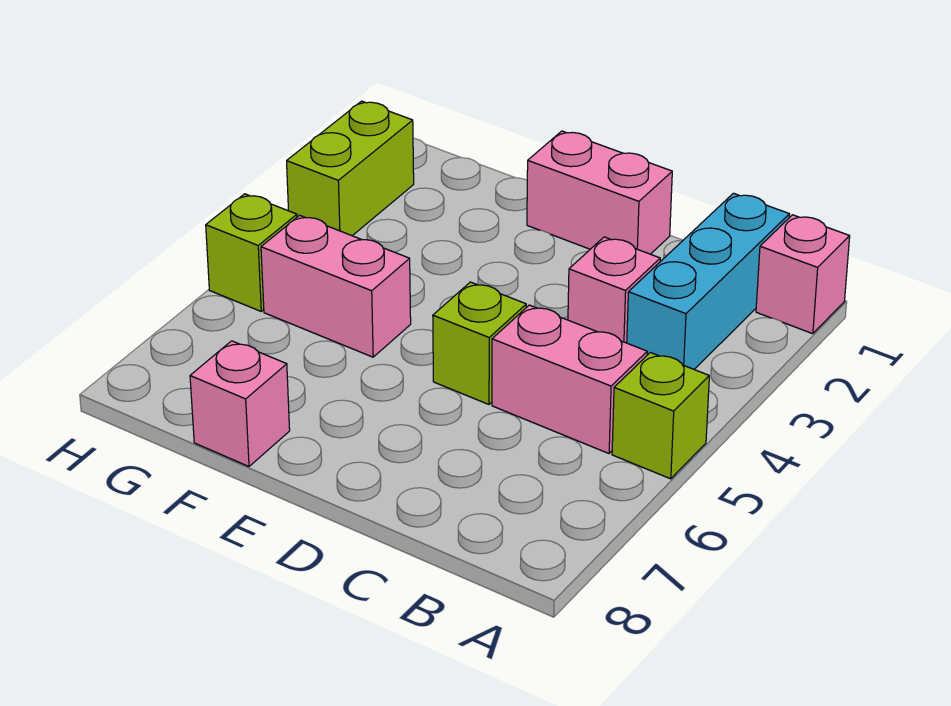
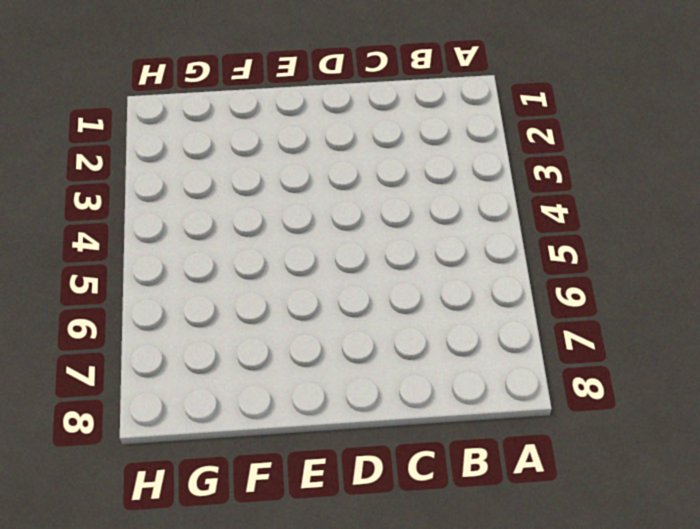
none -> pink 1x1 brick [756,215,850,334]
none -> lime 1x1 brick [612,353,709,479]

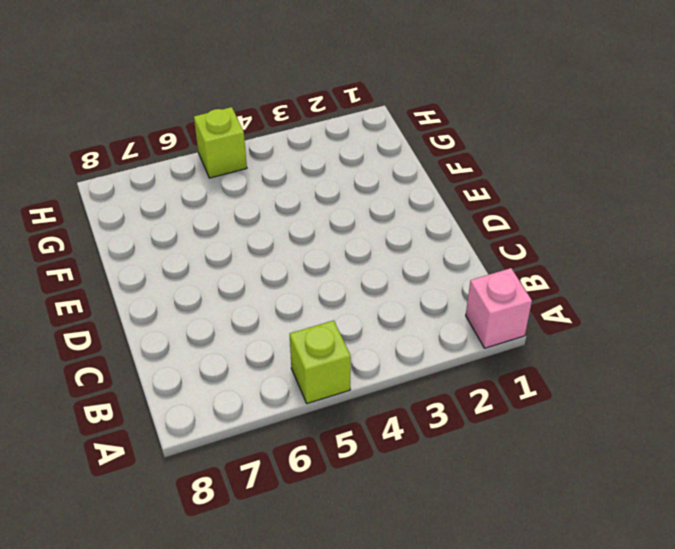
none -> cyan 1x3 brick [627,193,790,369]
none -> pink 1x2 brick [492,305,647,453]

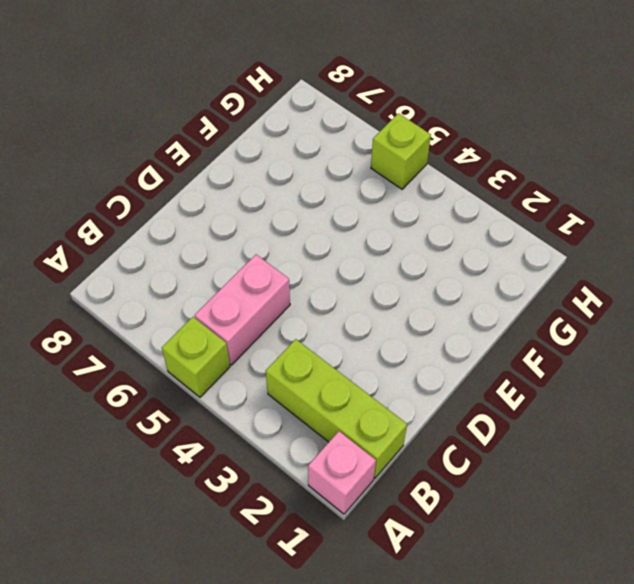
lime 1x3 brick [266,339,407,478] -> cyan 1x3 brick [627,193,790,369]
none -> pink 1x1 brick [568,237,660,343]
none -> pink 1x2 brick [527,131,672,254]

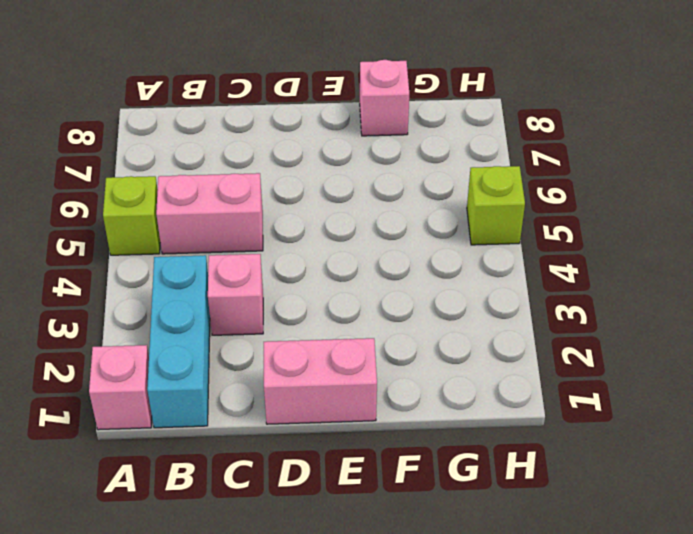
none -> lime 1x1 brick [433,282,526,404]
none -> pink 1x2 brick [261,215,411,357]

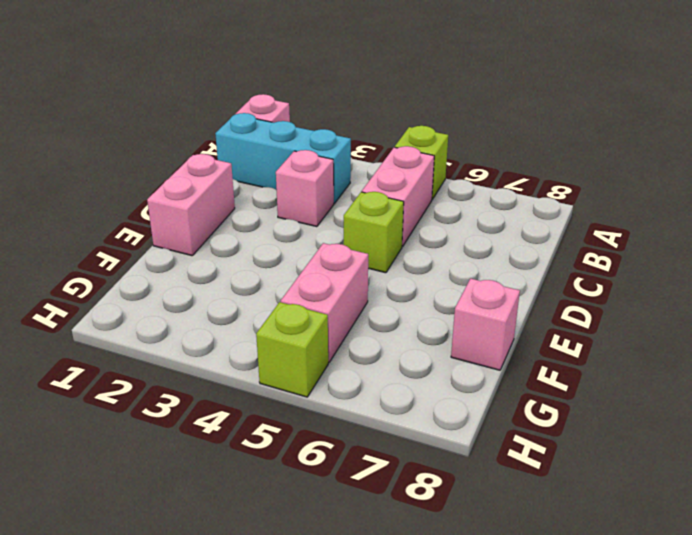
none -> lime 1x2 brick [287,101,414,236]

